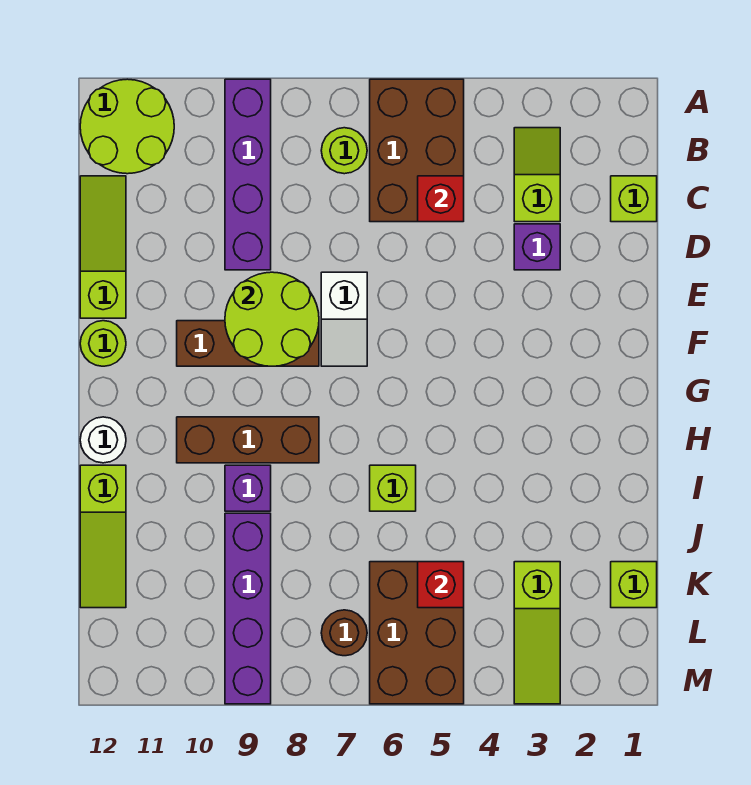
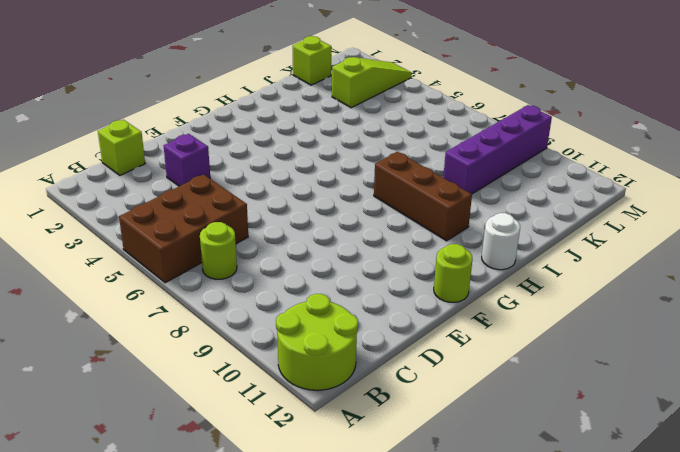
none -> purple 1x4 brick [225,79,271,270]
none -> lime 1x2 slope [514,128,560,222]
none -> lime 1x3 slope [80,176,126,318]

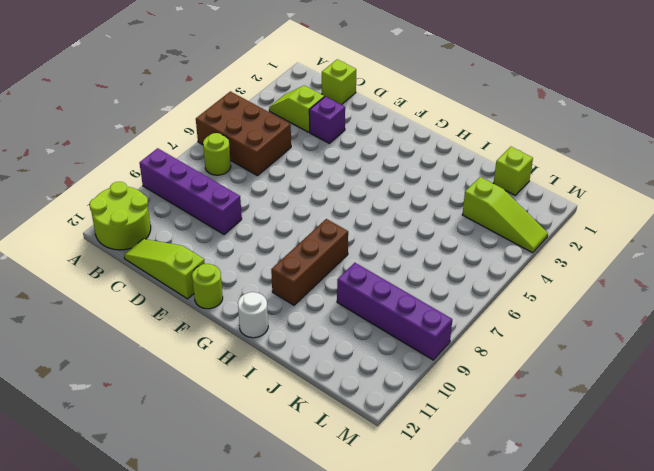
none -> white 1x2 slope [321,272,367,366]
none -> brown 1x3 brick [177,321,319,366]
none -> lime 1x1 brick [370,465,416,511]

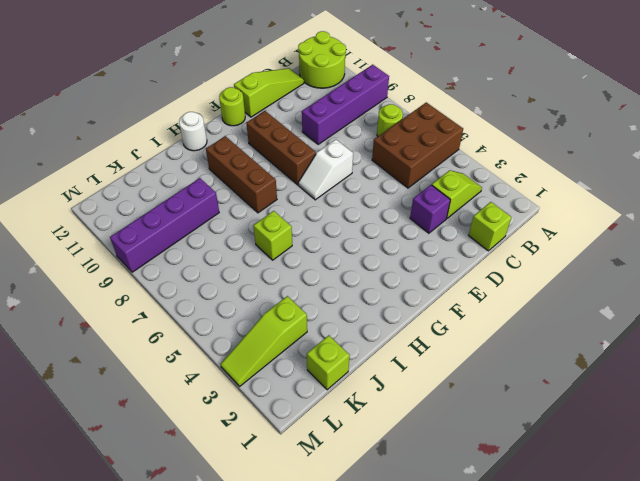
none -> purple 1x1 brick [225,465,271,511]
none -> lime 1x3 slope [80,465,126,608]
none -> brown 2x3 brick [370,562,464,704]

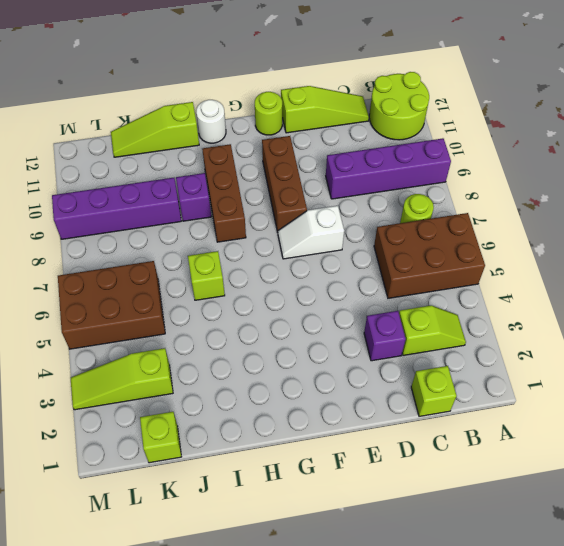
none -> brown 1x1 round brick [321,610,367,656]
none -> red 1x1 brick [418,176,464,222]
none -> lime 2x2 round brick [225,272,319,366]

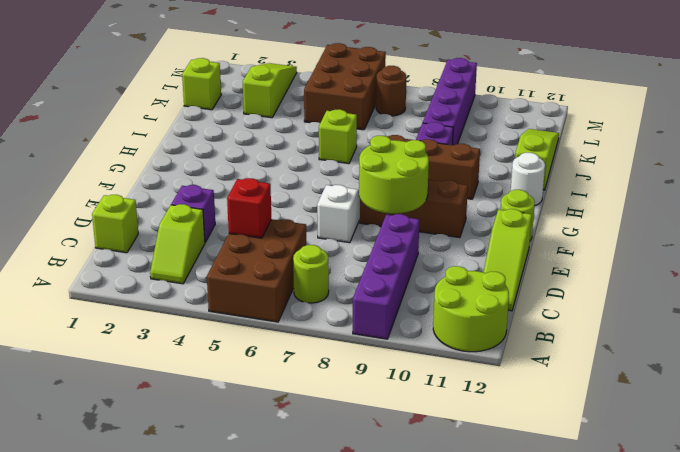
none -> red 1x1 brick [418,562,464,608]

